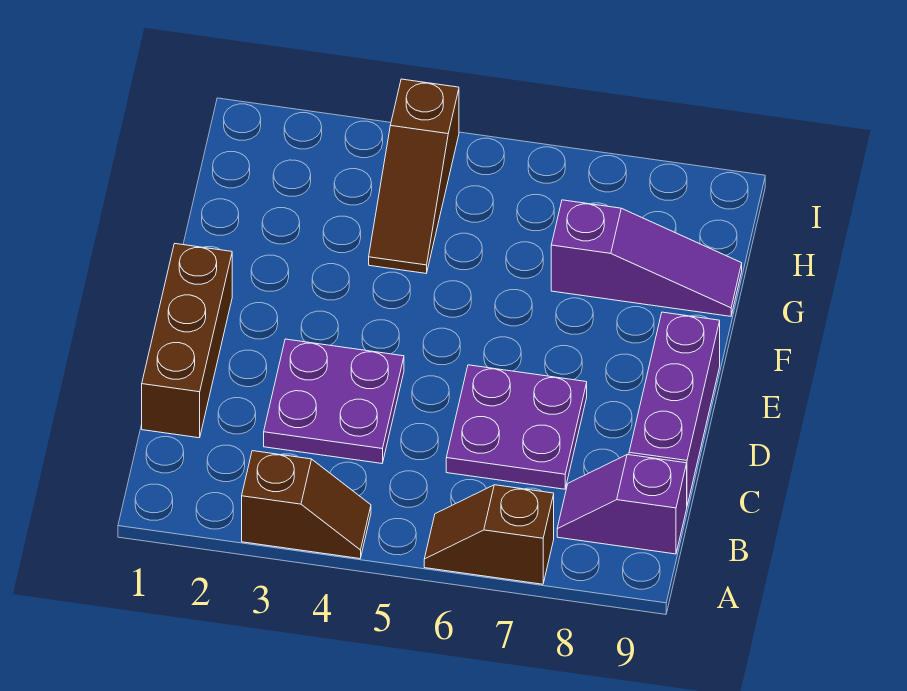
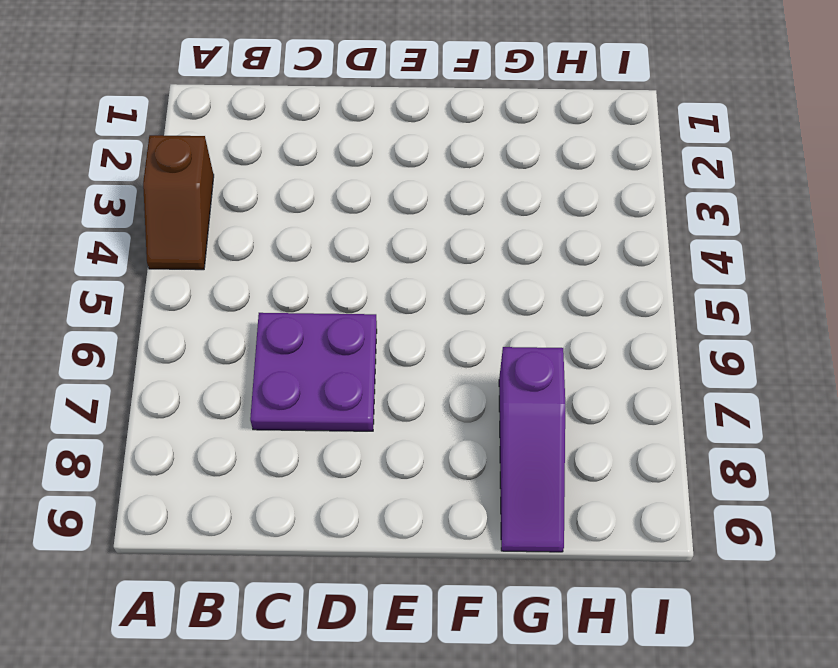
none -> brown 1x2 slope [424,485,554,584]
none -> purple 1x2 slope [557,455,687,554]

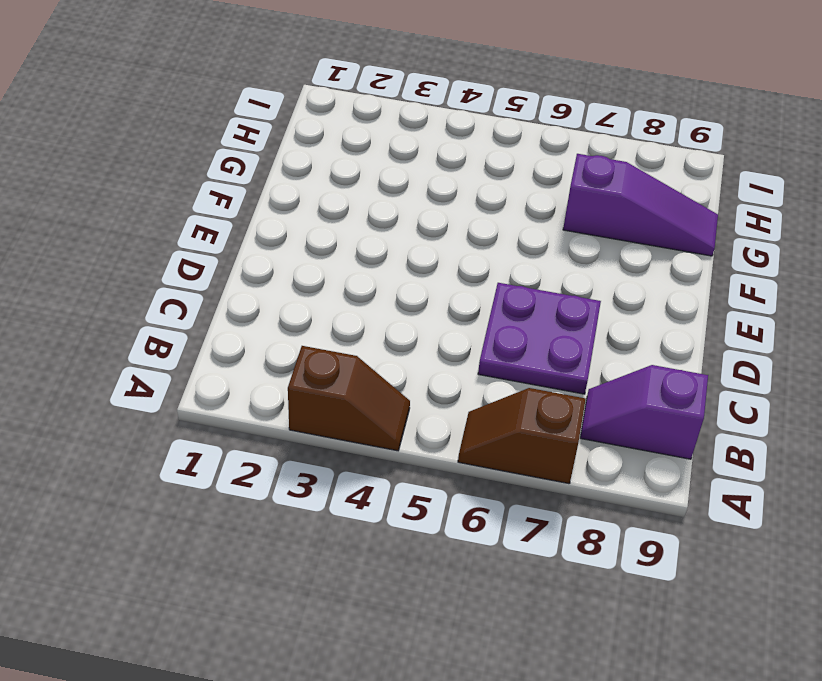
none -> brown 1x3 brick [142,244,232,438]
none -> purple 2x2 plate [264,339,404,463]

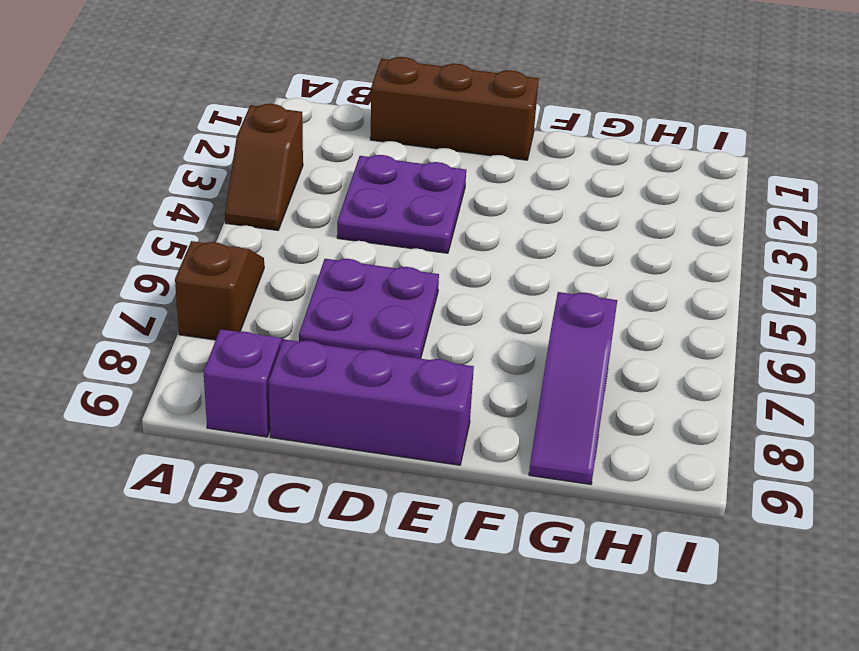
none -> brown 1x3 slope [369,79,459,273]

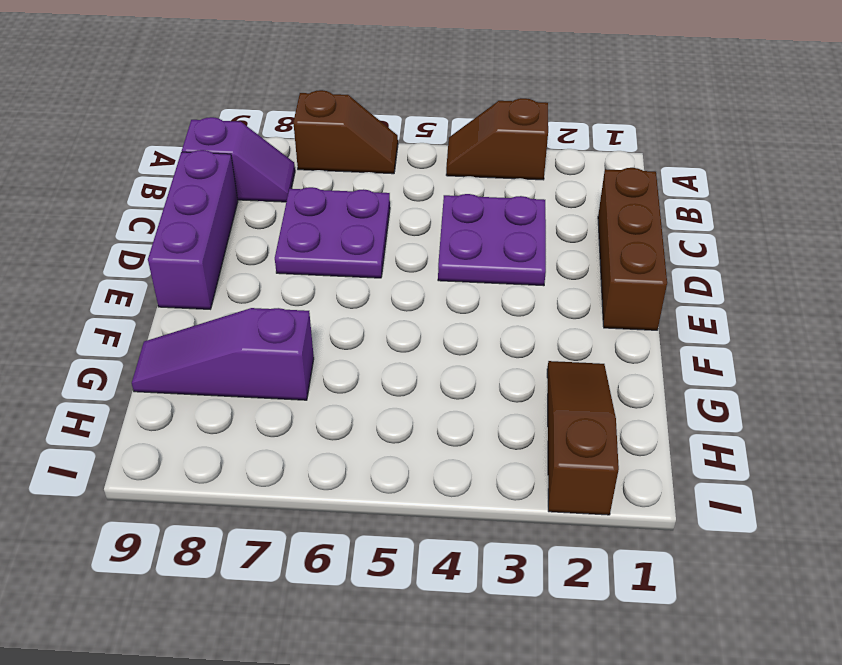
brown 1x3 slope [547,361,619,515] -> brown 1x3 slope moved to [369,79,459,273]

